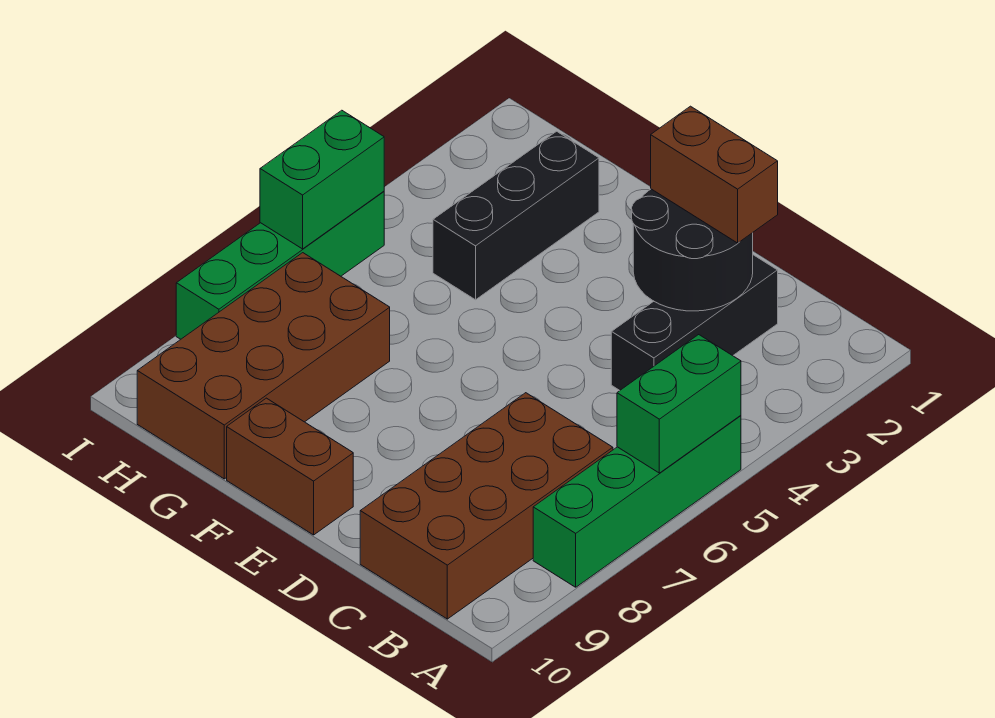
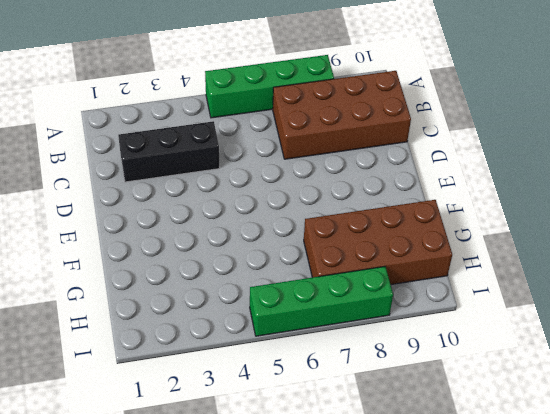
none -> brown 1x2 brick [227,398,353,535]
none -> black 1x3 brick [433,131,599,300]

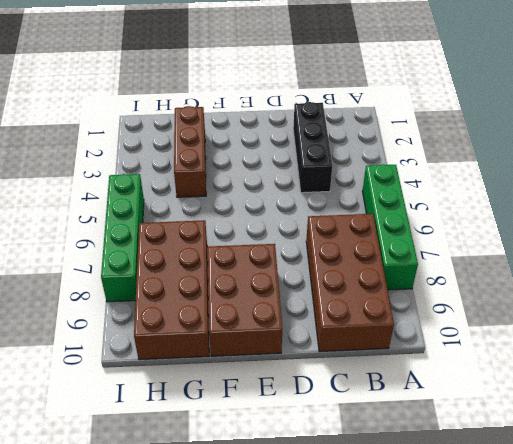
brown 2x3 brick [208,244,282,356] -> brown 1x2 brick [227,398,353,535]
brown 1x3 brick [174,106,206,197] -> black 1x3 brick [433,131,599,300]
none -> green 1x2 brick [617,335,741,473]
none -> black 2x2 round brick [632,189,753,311]

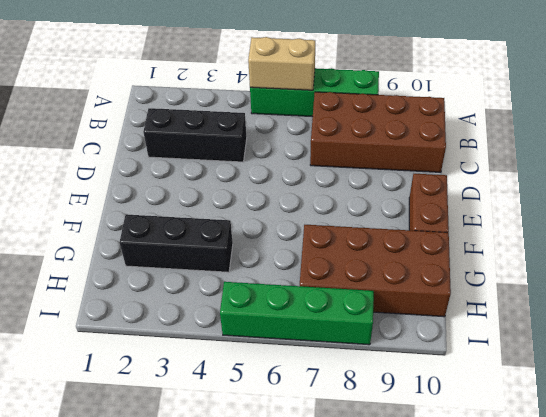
tan 1x2 brick [248,37,315,90] -> green 1x2 brick [617,335,741,473]
none -> black 2x2 round brick [632,189,753,311]
none -> green 1x2 brick [260,110,384,249]

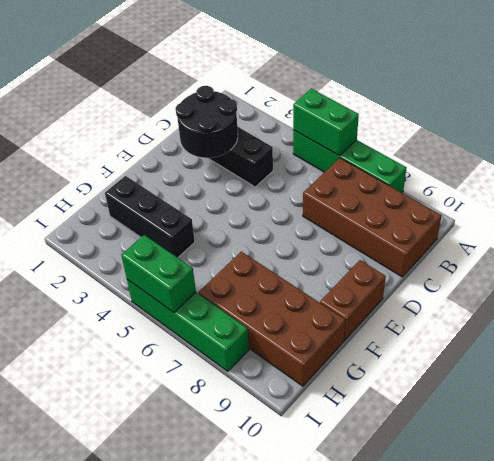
none -> brown 1x2 brick [651,106,778,243]

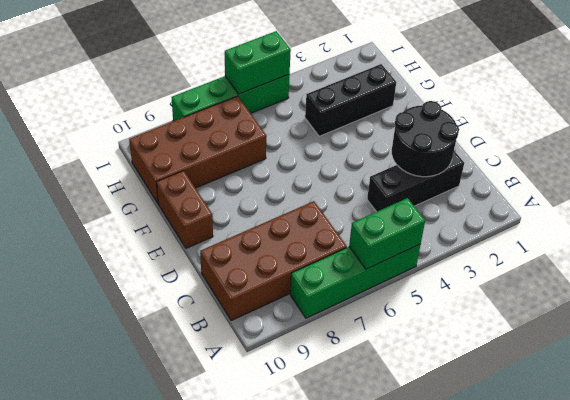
none -> brown 1x2 brick [651,106,778,243]

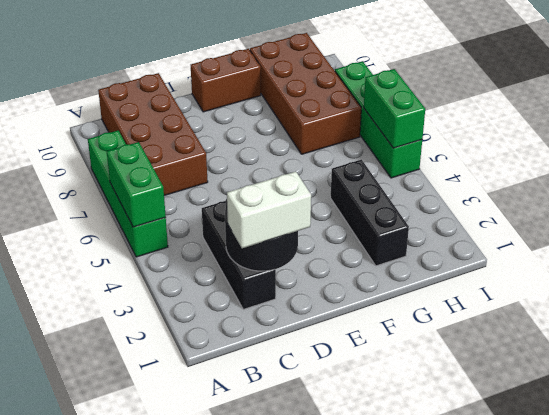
white 1x2 brick [227,171,311,248] -> brown 1x2 brick [651,106,778,243]

